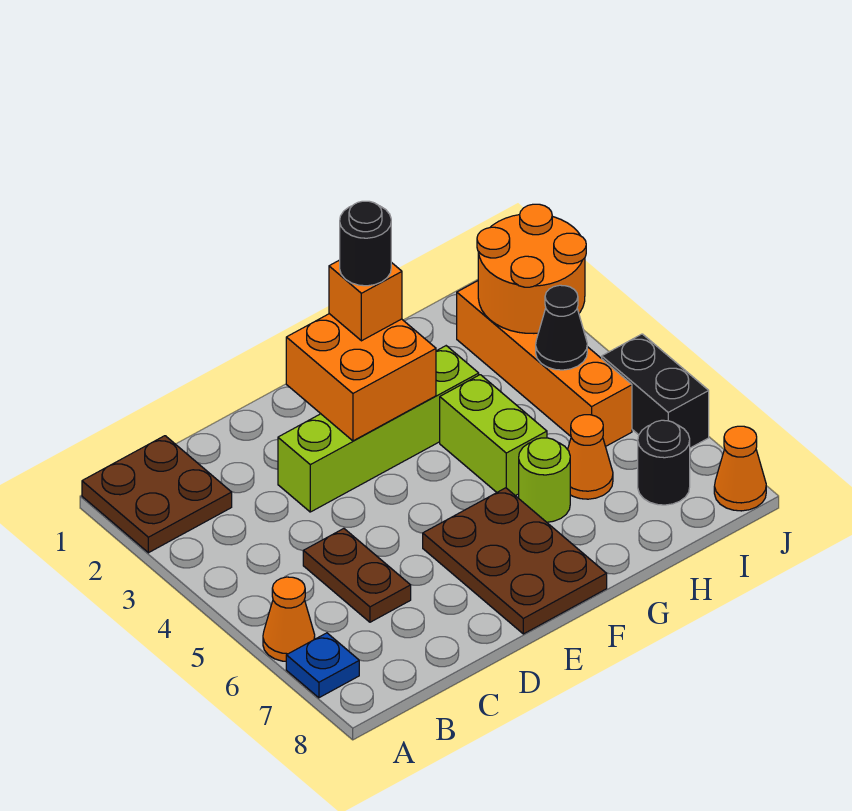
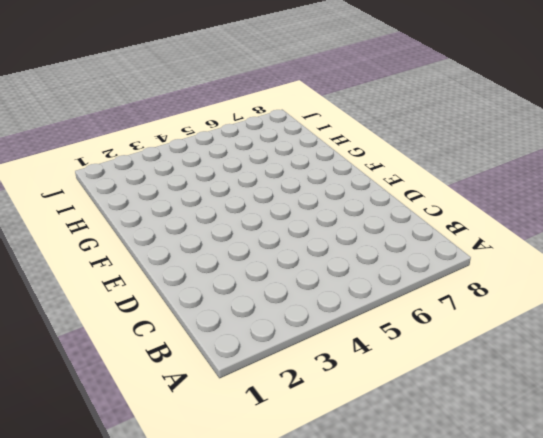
none -> brown 2x2 plate [82,436,232,553]
none -> orange 1x1 cone [263,577,315,661]
none -> blue 1x1 plate [286,633,359,698]

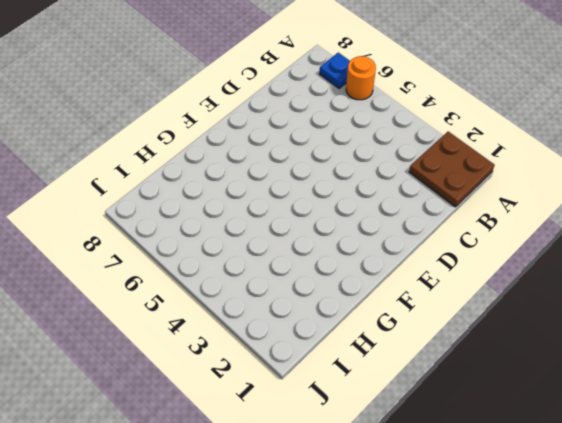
orange 1x1 round brick [346,56,376,100] -> orange 1x1 cone [263,577,315,661]
none -> brown 1x2 plate [303,529,411,622]
none -> lime 1x4 brick [278,346,479,512]
none -> brown 2x3 plate [423,488,607,634]

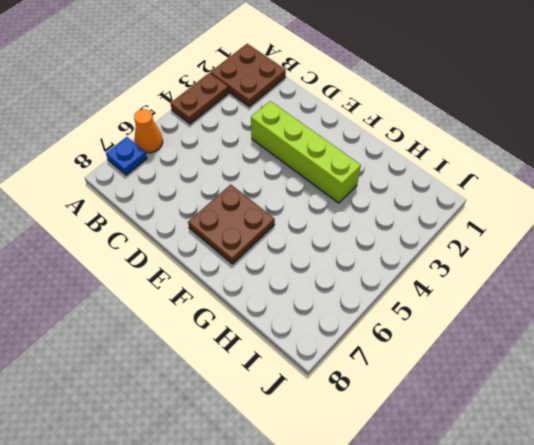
brown 1x2 plate [170,73,229,124] -> brown 1x2 plate moved to [303,529,411,622]
brown 2x2 plate [188,185,275,264] -> brown 2x3 plate [423,488,607,634]
none -> lime 1x2 brick [440,375,547,496]
none -> lime 1x1 round brick [519,438,570,522]
none -> orange 1x1 cone [567,415,613,499]

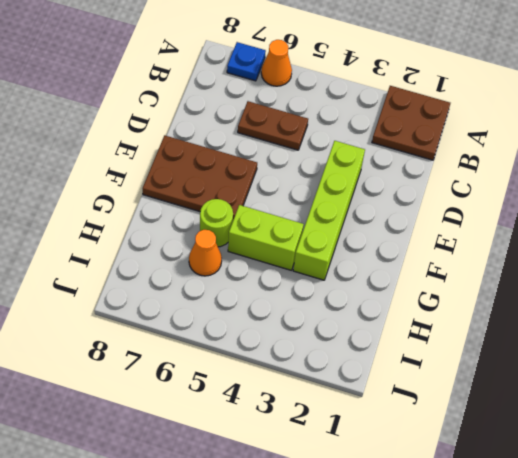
none -> orange 1x4 brick [457,281,632,446]
none -> black 1x1 round brick [638,420,690,505]
none -> black 1x2 brick [601,334,709,448]

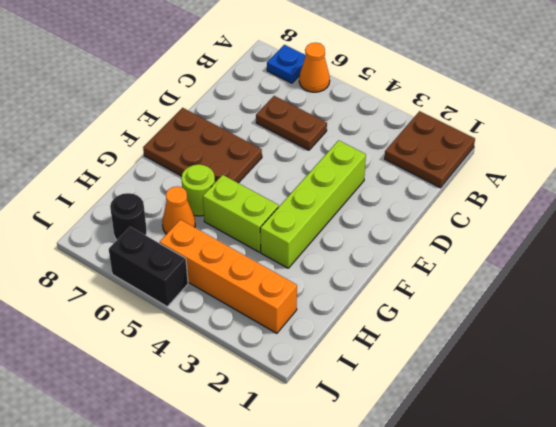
none -> orange 1x1 cone [714,426,766,511]
none -> orange 2x2 brick [286,314,436,441]
none -> orange 2x2 round brick [477,204,586,333]

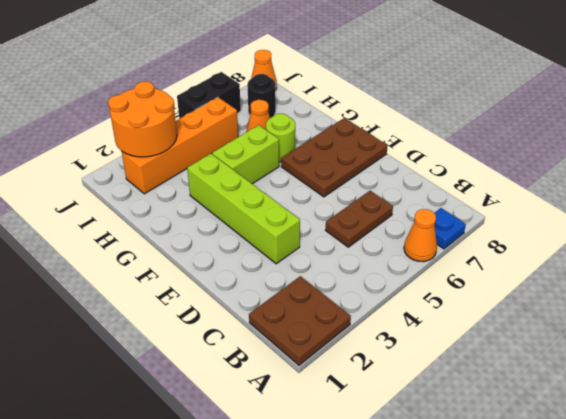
none -> orange 2x2 brick [286,314,436,441]
none -> black 1x1 cone [536,285,587,370]
none -> orange 1x1 brick [329,260,402,341]

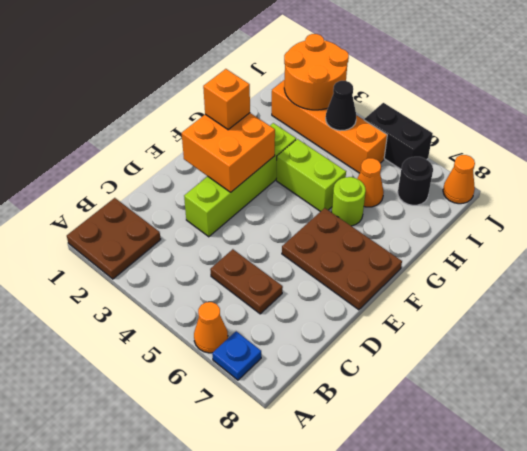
none -> black 1x1 round brick [340,201,391,286]

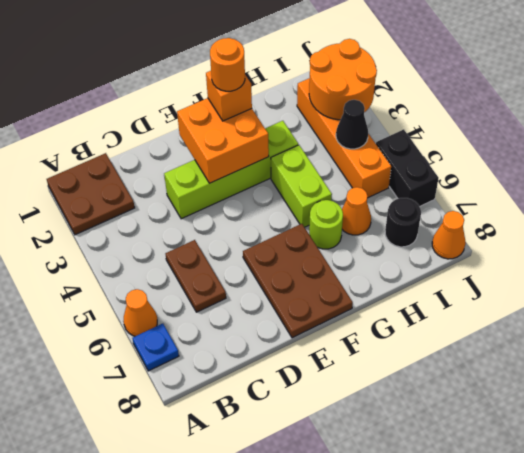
orange 1x1 round brick [210,38,245,91] -> black 1x1 round brick [340,201,391,286]

